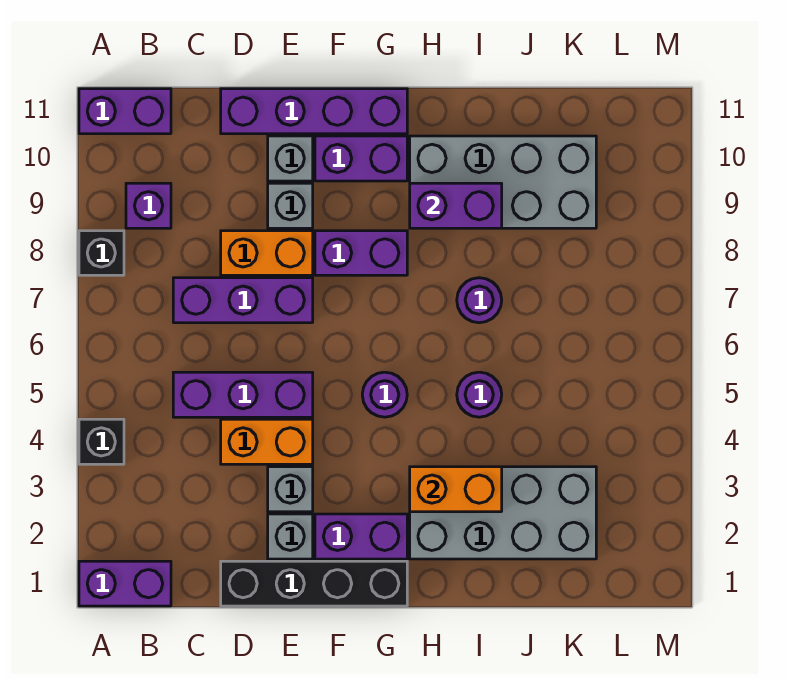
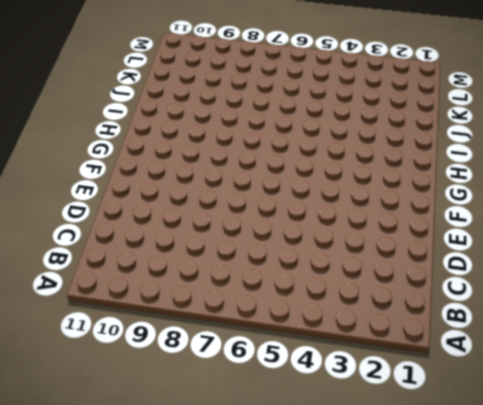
none -> purple 1x2 brick [79,561,171,606]
none -> black 1x1 brick [79,419,124,464]
none -> black 1x1 brick [79,231,124,275]

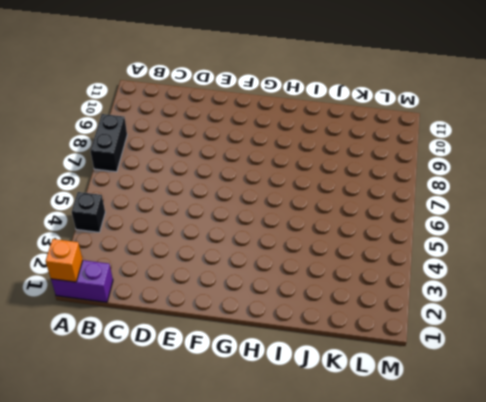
orange 1x1 brick [45,239,83,282] -> none
black 1x2 brick [90,114,127,172] -> black 1x1 brick [79,231,124,275]
none -> purple 1x2 brick [79,89,171,134]
none -> purple 1x1 brick [126,183,171,228]
none -> purple 1x3 brick [173,372,313,417]

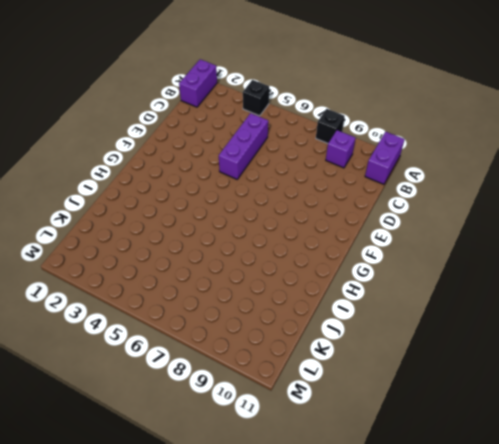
none -> purple 1x3 brick [173,278,313,323]
none -> black 1x4 brick [221,561,407,606]
none -> orange 1x2 brick [221,419,313,464]

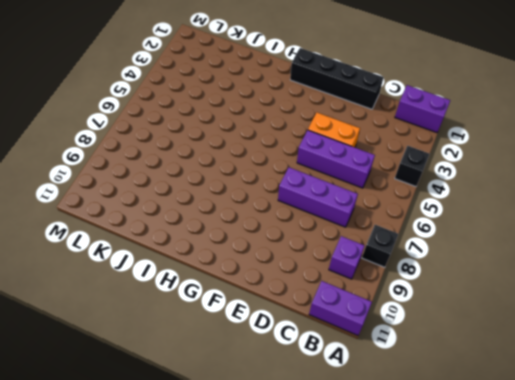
none -> orange 1x2 brick [221,231,313,275]
none -> purple 1x4 brick [221,89,407,134]
none -> grey 1x1 brick [268,514,313,559]

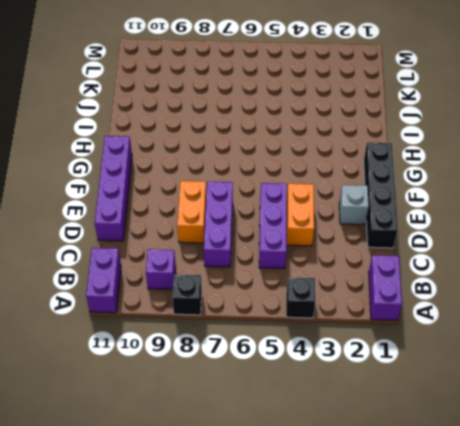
none -> grey 1x1 brick [268,467,313,512]
none -> grey 1x1 brick [268,183,313,228]
none -> grey 1x1 brick [268,136,313,181]

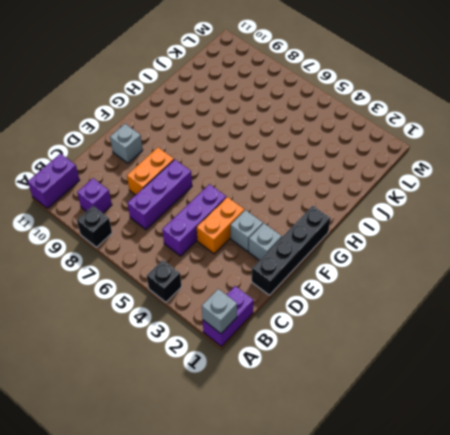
grey 1x1 brick [202,289,237,334] -> grey 1x1 brick moved to [268,183,313,228]
none -> purple 1x4 brick [221,89,407,134]
none -> purple 1x2 brick [315,514,407,559]
none -> purple 1x2 brick [315,231,407,275]

